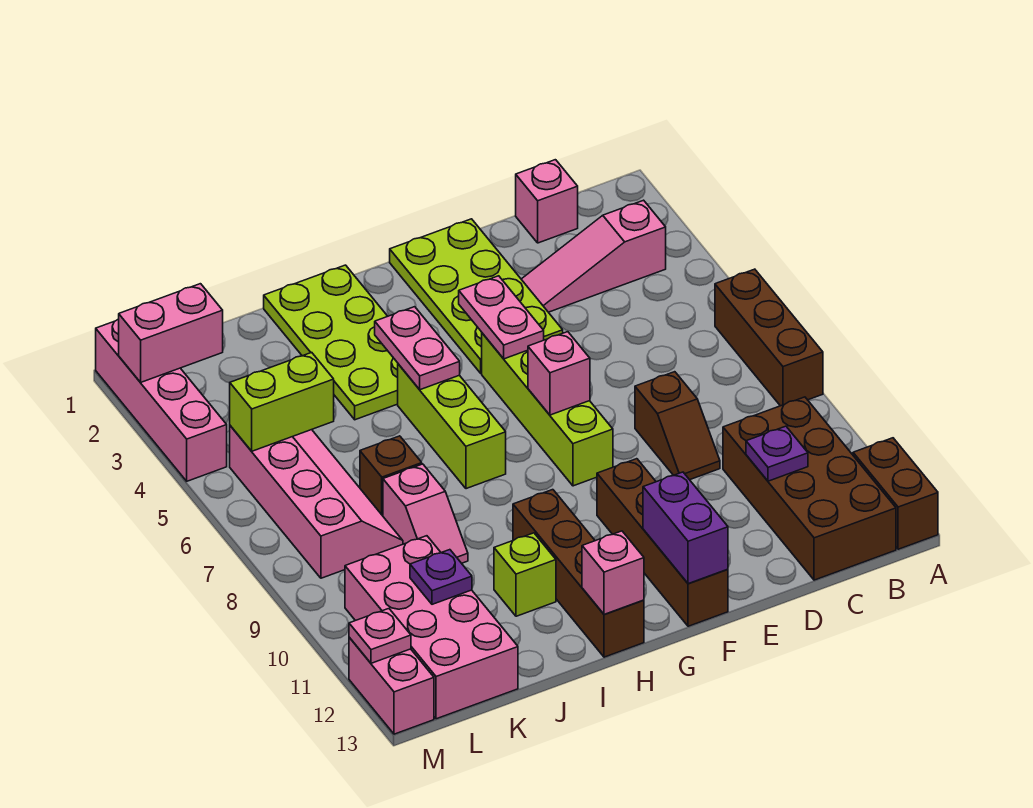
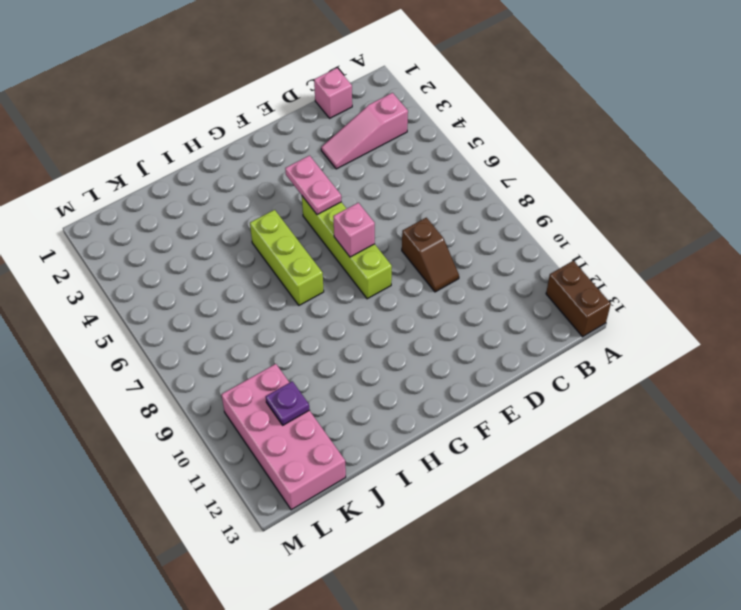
none -> brown 1x3 brick [715,269,823,406]
none -> brown 2x4 brick [723,397,896,580]
none -> lime 2x4 plate [390,219,563,373]

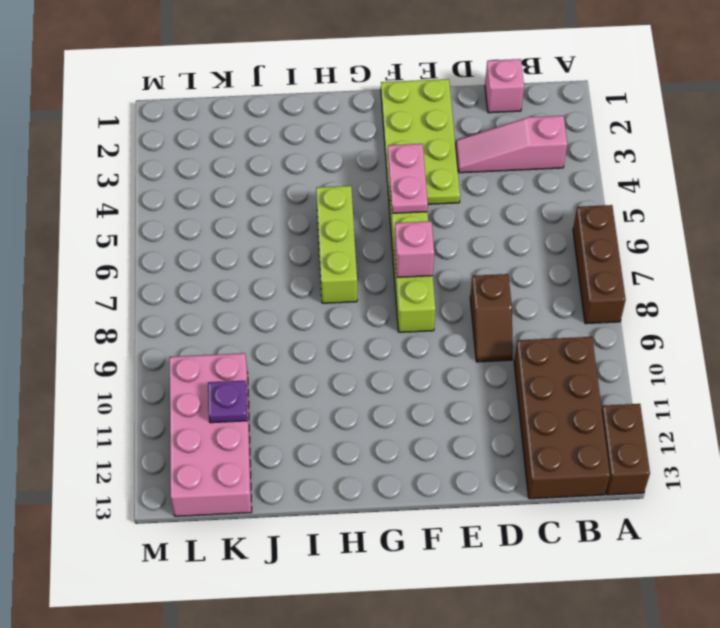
none -> brown 1x4 brick [597,459,728,626]
none -> lime 2x4 plate [264,265,398,420]
none -> brown 1x4 brick [513,490,644,657]

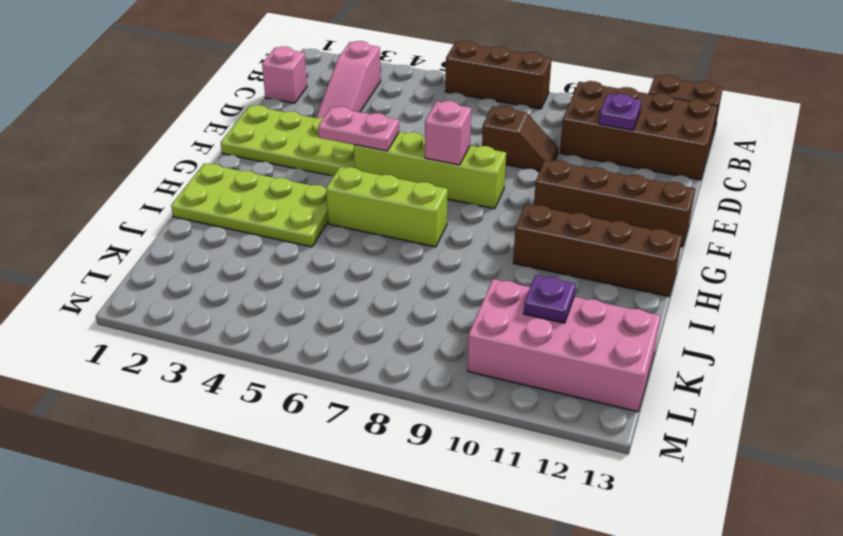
none -> lime 1x1 brick [494,533,556,616]
none -> brown 1x1 brick [360,436,422,516]
none -> pink 1x2 slope [383,464,468,563]

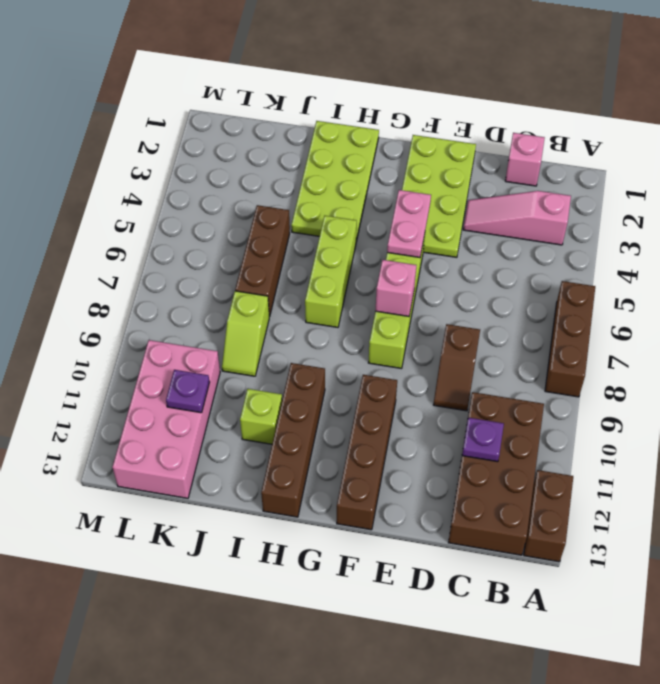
brown 1x3 brick [235,205,290,316] -> brown 1x1 brick [360,436,422,516]
lime 1x2 slope [222,291,270,376] -> pink 1x2 slope [383,464,468,563]
none -> pink 2x4 slope [230,426,403,578]
none -> pink 1x4 brick [96,319,227,481]
none -> pink 1x2 brick [349,638,434,734]

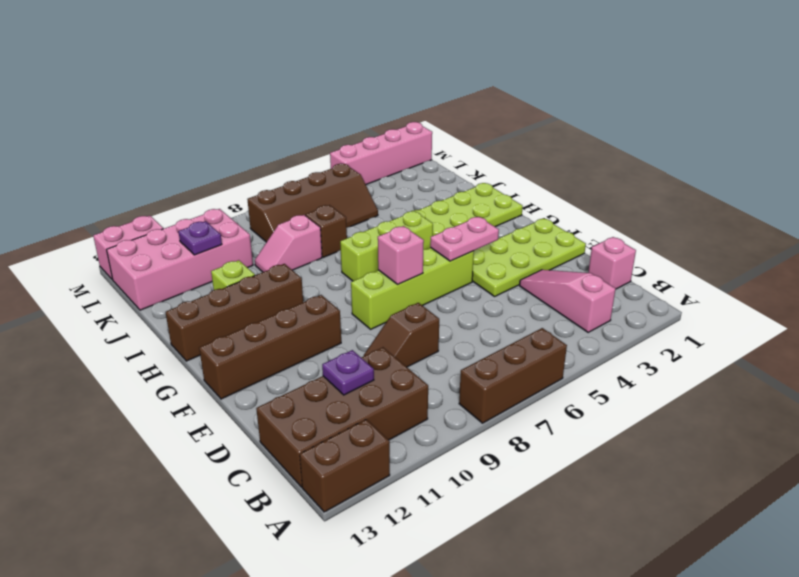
brown 2x4 slope [247,164,378,242] -> pink 2x4 slope [230,426,403,578]
none -> purple 1x2 brick [643,472,728,584]
none -> pink 1x2 plate [375,307,460,390]
none -> pink 1x1 brick [582,531,644,614]

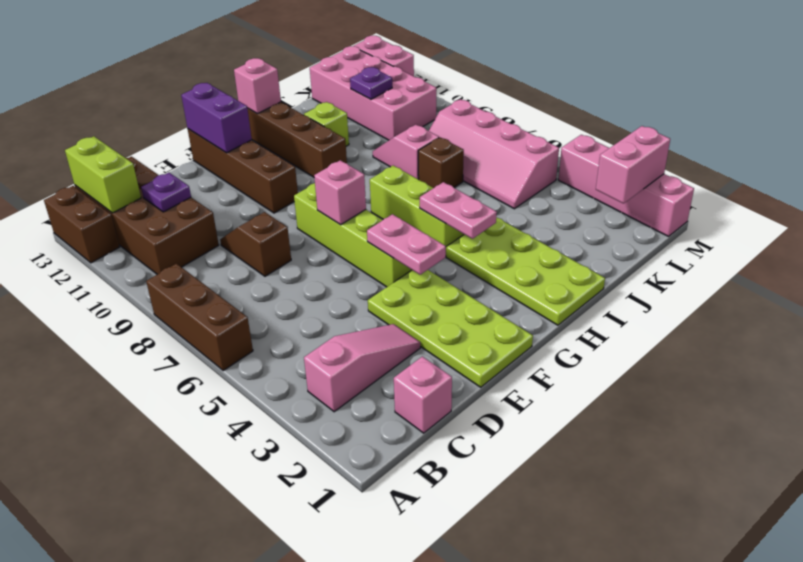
lime 1x2 brick [65,136,141,213] -> lime 1x2 brick turned to [230,352,334,451]
none -> pink 1x1 plate [349,609,411,663]

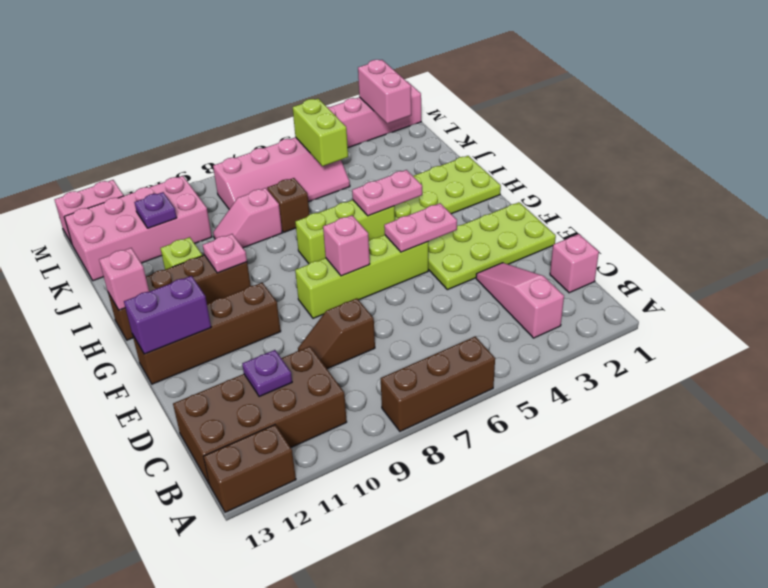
pink 1x1 plate [203,234,247,273] -> pink 1x1 plate moved to [349,609,411,663]

